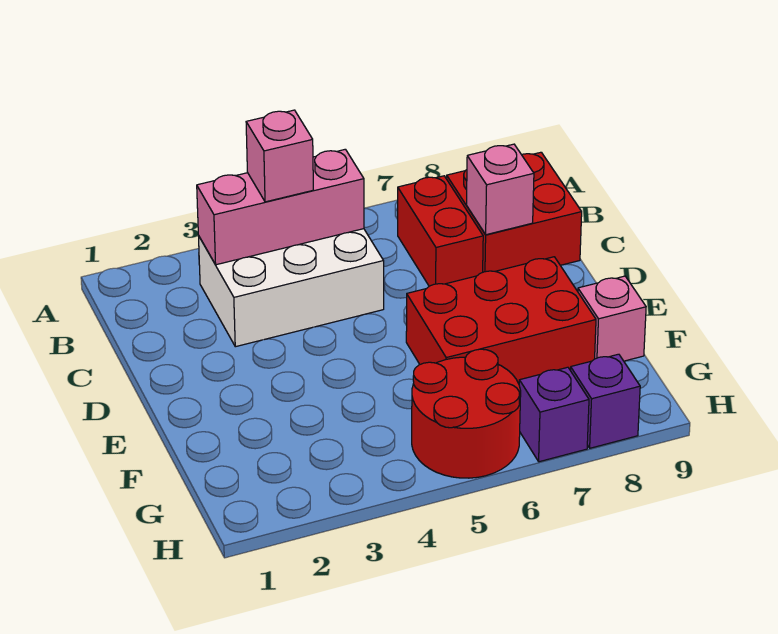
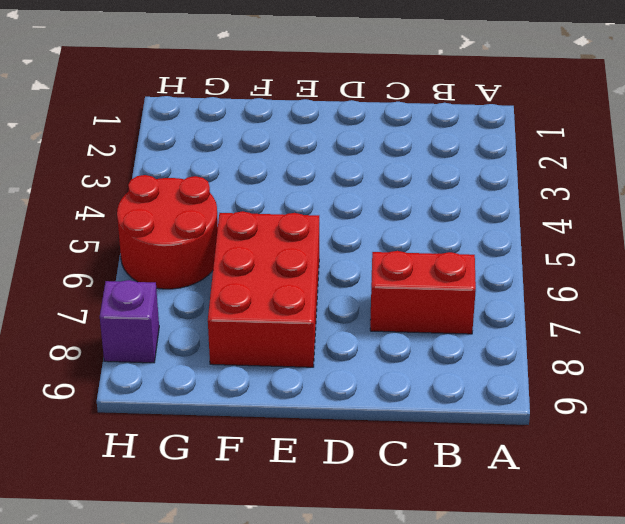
none -> white 2x3 brick [198,229,384,347]
none -> red 2x2 brick [447,152,582,272]

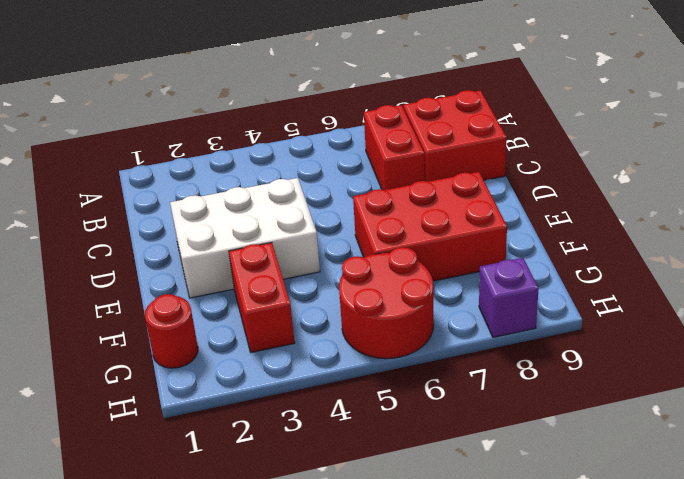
white 2x3 brick [170,178,320,298] -> white 2x3 brick moved to [198,229,384,347]
red 1x2 brick [229,243,295,352] -> none
red 1x1 round brick [145,294,198,368] -> none
none -> pink 1x1 brick [578,276,646,361]
none -> purple 1x1 brick [519,367,589,462]

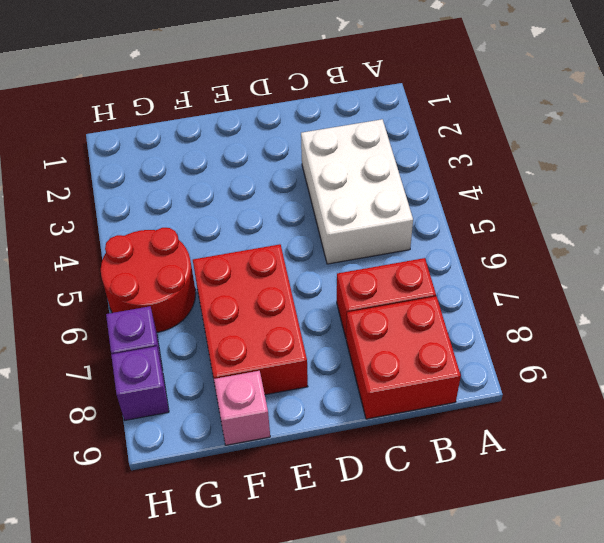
none -> pink 1x3 brick [197,149,364,265]
none -> pink 1x1 brick [466,144,534,235]

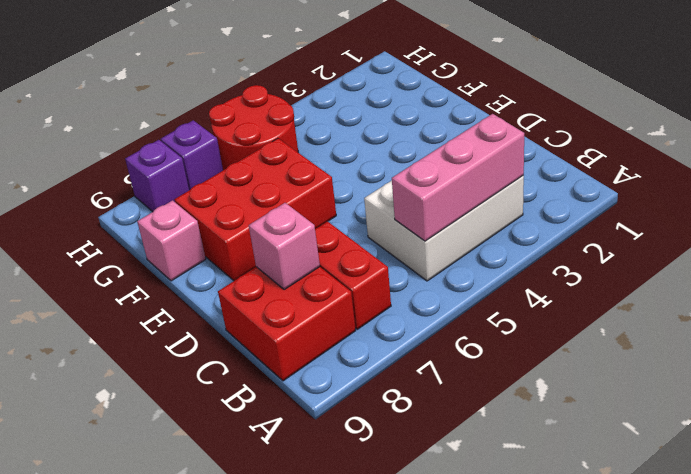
none -> pink 1x1 brick [246,110,313,202]

